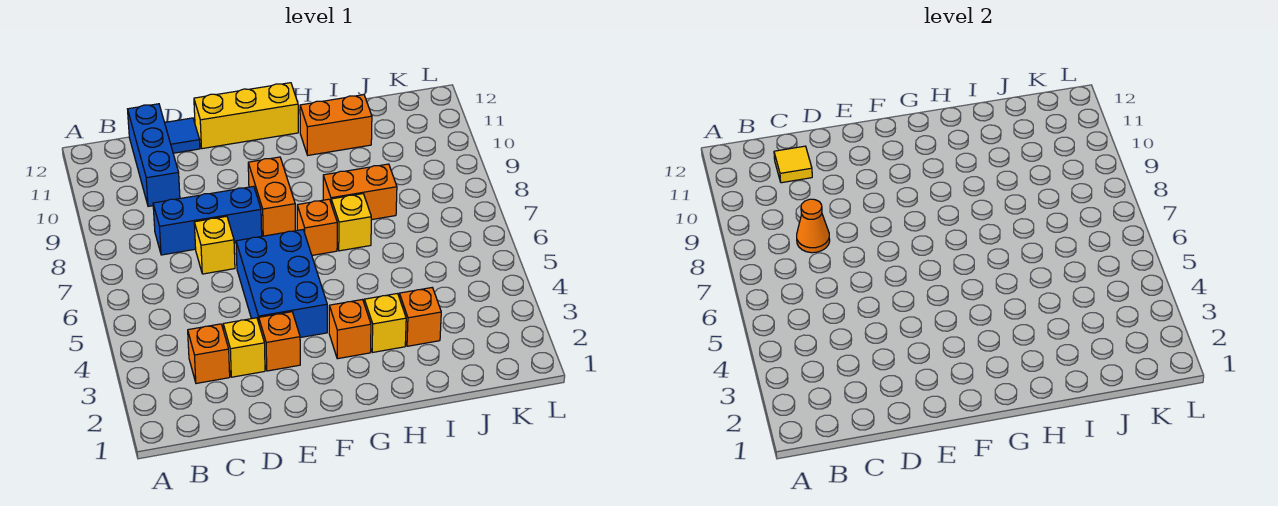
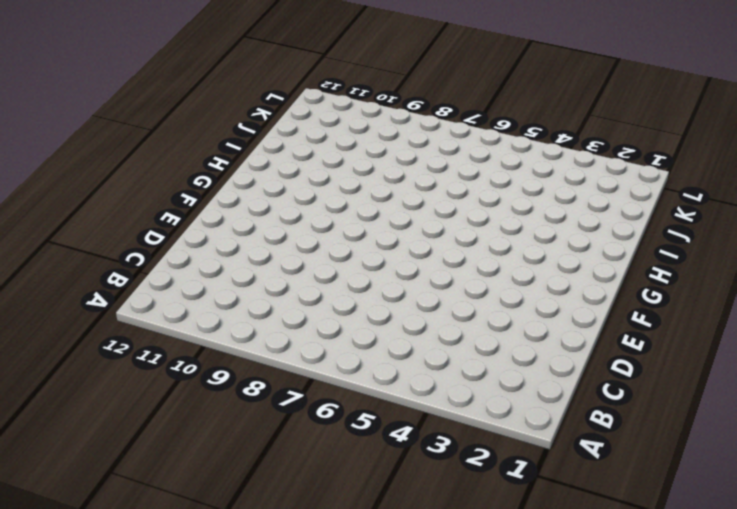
none -> orange 1x1 brick [188,324,230,383]
none -> blue 1x3 brick [153,186,262,255]
none -> blue 1x3 brick [128,104,180,206]

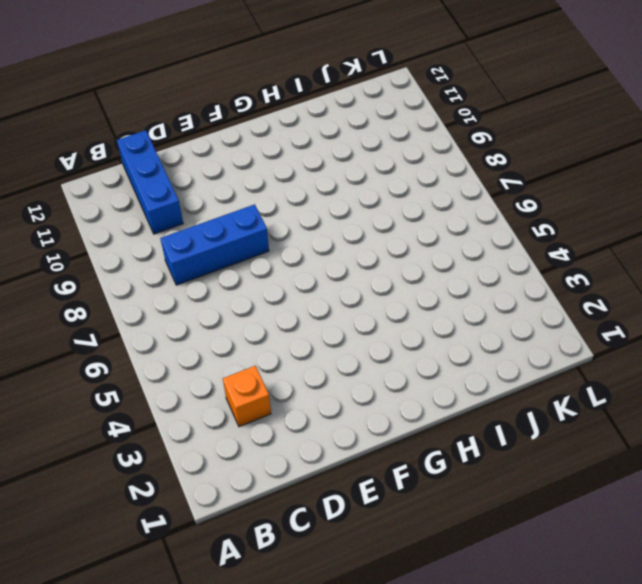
none -> yellow 1x1 brick [223,318,265,377]
none -> yellow 1x1 brick [194,216,235,274]
none -> blue 1x1 tile [165,118,200,153]

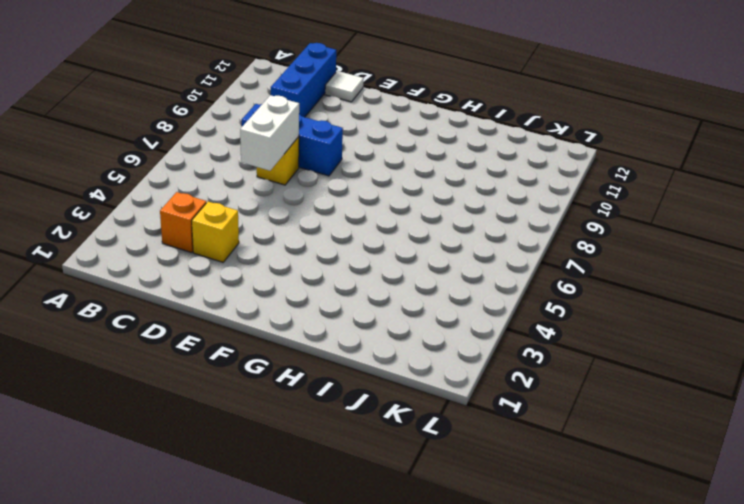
white 1x2 brick [240,95,299,171] -> none
white 1x1 tile [325,71,364,102] -> blue 1x1 tile [165,118,200,153]
none -> orange 1x1 brick [259,312,300,371]
none -> blue 2x3 brick [236,230,327,338]
none -> yellow 1x3 brick [194,83,298,149]

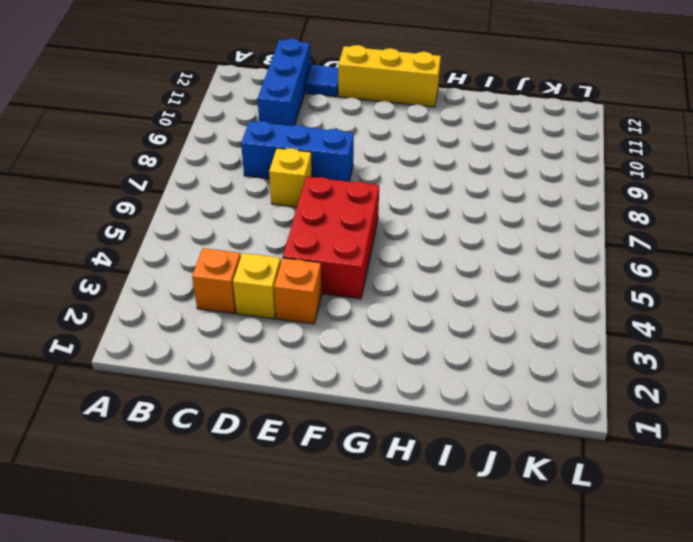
red 2x3 brick [283,177,379,299] -> blue 2x3 brick [236,230,327,338]
none -> orange 1x2 brick [248,157,295,236]
none -> orange 1x1 brick [329,300,371,359]
none -> orange 1x1 brick [297,199,337,255]

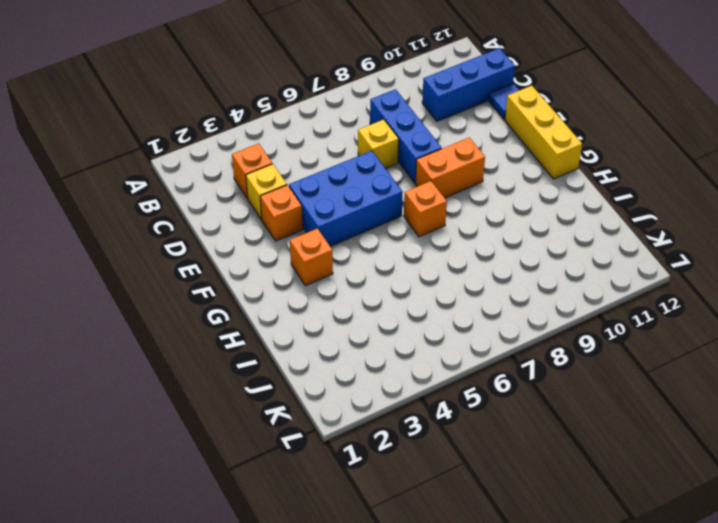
none -> yellow 1x1 brick [364,294,406,353]
none -> yellow 1x1 brick [331,194,371,251]
none -> orange 1x2 brick [323,164,397,220]

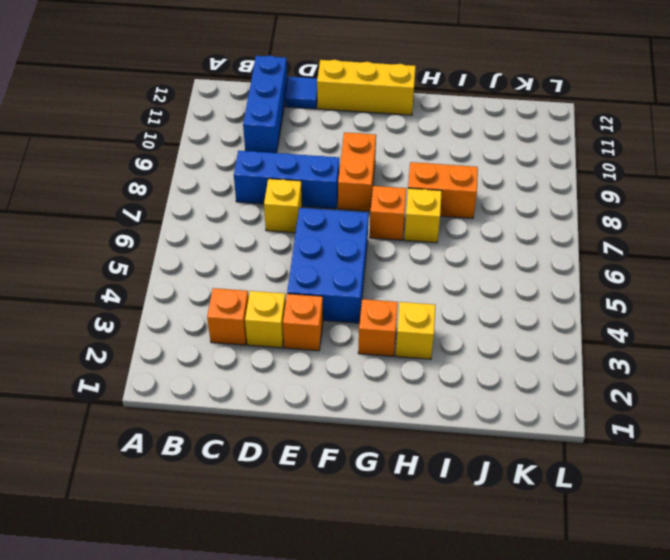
none -> orange 1x2 brick [300,95,372,155]
none -> orange 1x1 brick [399,288,441,346]
none -> orange 1x1 cone [797,199,830,253]

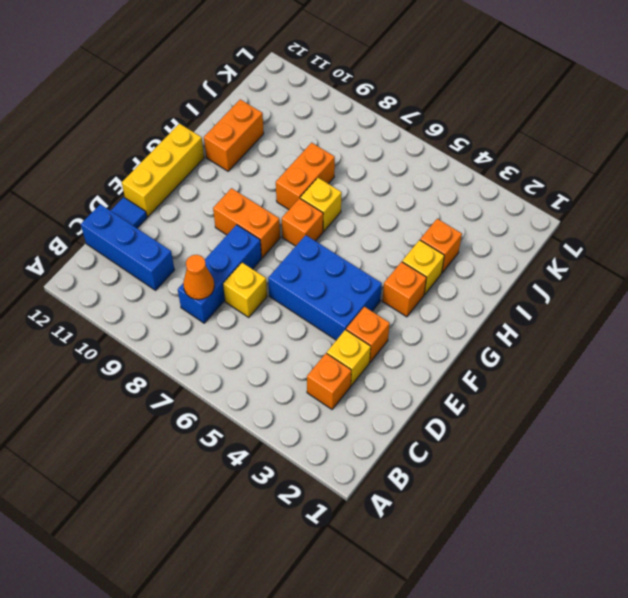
none -> yellow 1x1 tile [774,146,812,183]

